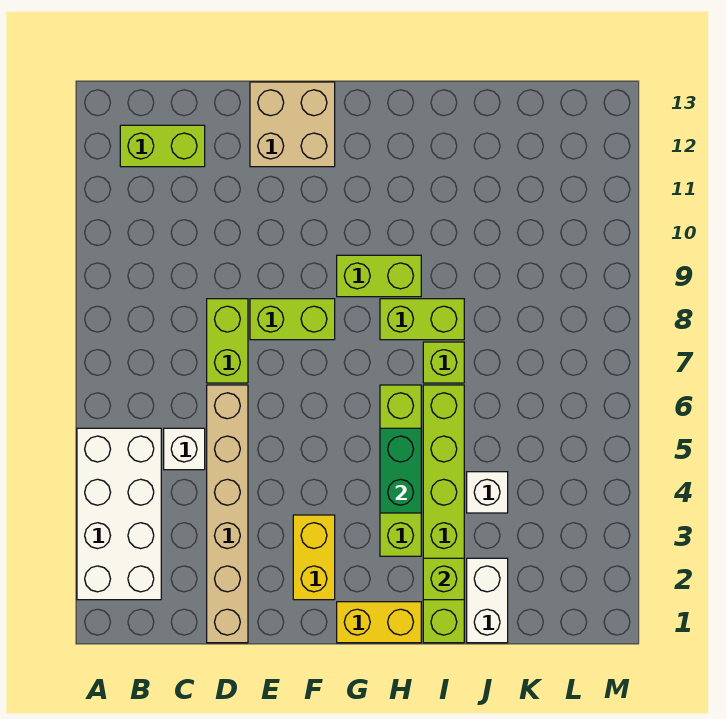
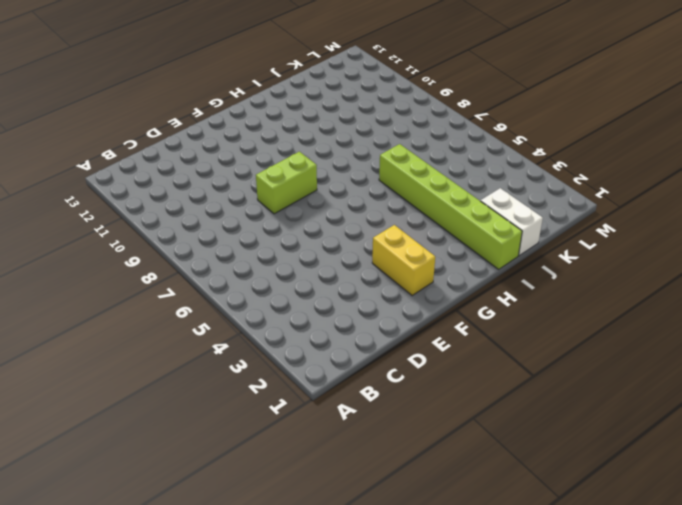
none -> white 2x4 brick [77,428,161,600]
none -> lime 1x2 brick [120,125,205,167]
none -> white 1x1 brick [164,428,205,470]

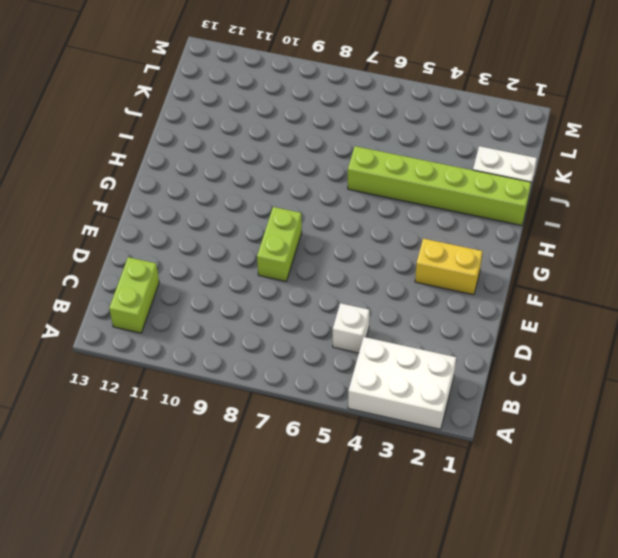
white 2x3 brick [348,337,456,429] -> white 2x4 brick [77,428,161,600]
none -> tan 1x6 brick [207,385,248,643]
none -> lime 1x2 brick [207,299,248,383]
none -> tan 2x2 brick [250,82,335,167]

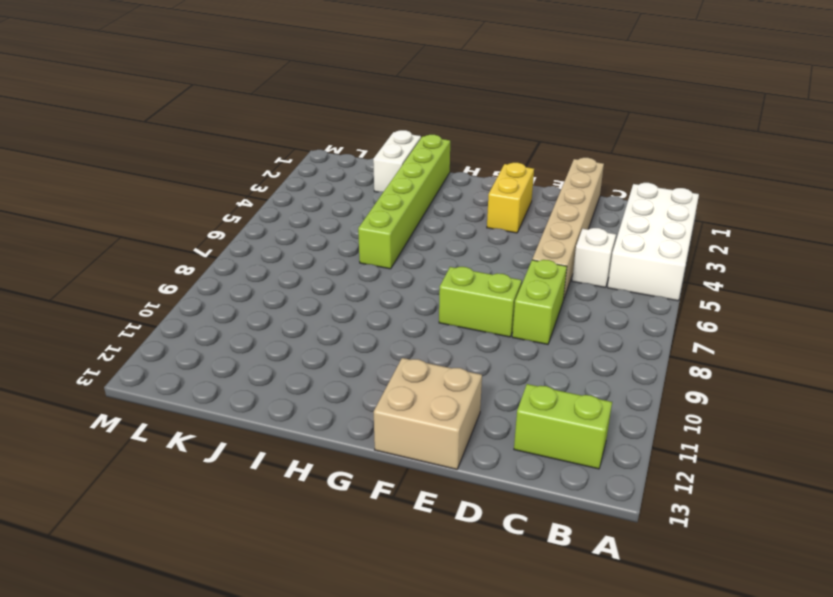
none -> yellow 1x2 brick [337,602,421,643]
none -> lime 1x2 brick [337,255,421,297]
none -> lime 1x4 brick [380,385,421,556]

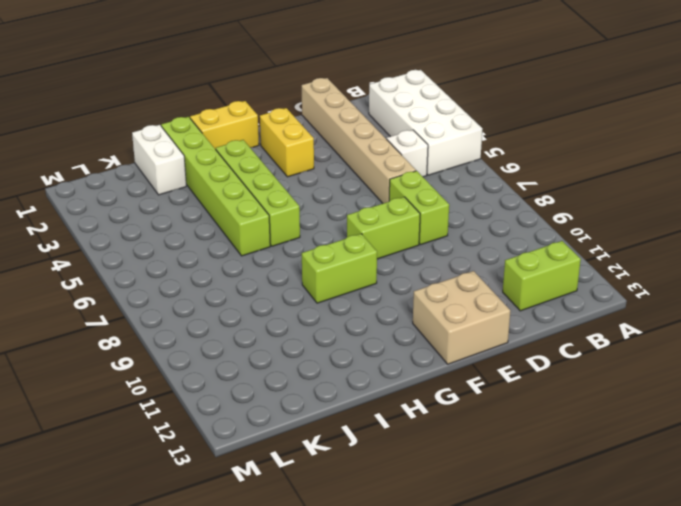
none -> lime 1x2 brick [380,299,464,340]
none -> lime 1x1 brick [423,342,464,383]
none -> white 1x1 brick [467,472,508,513]

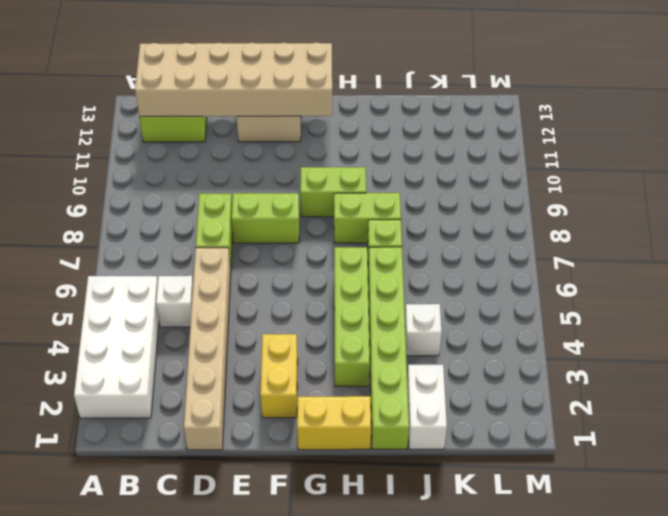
tan 2x6 brick [135,42,332,117] -> none
none -> green 1x2 brick [380,428,421,513]
none -> lime 1x1 brick [423,558,464,600]

